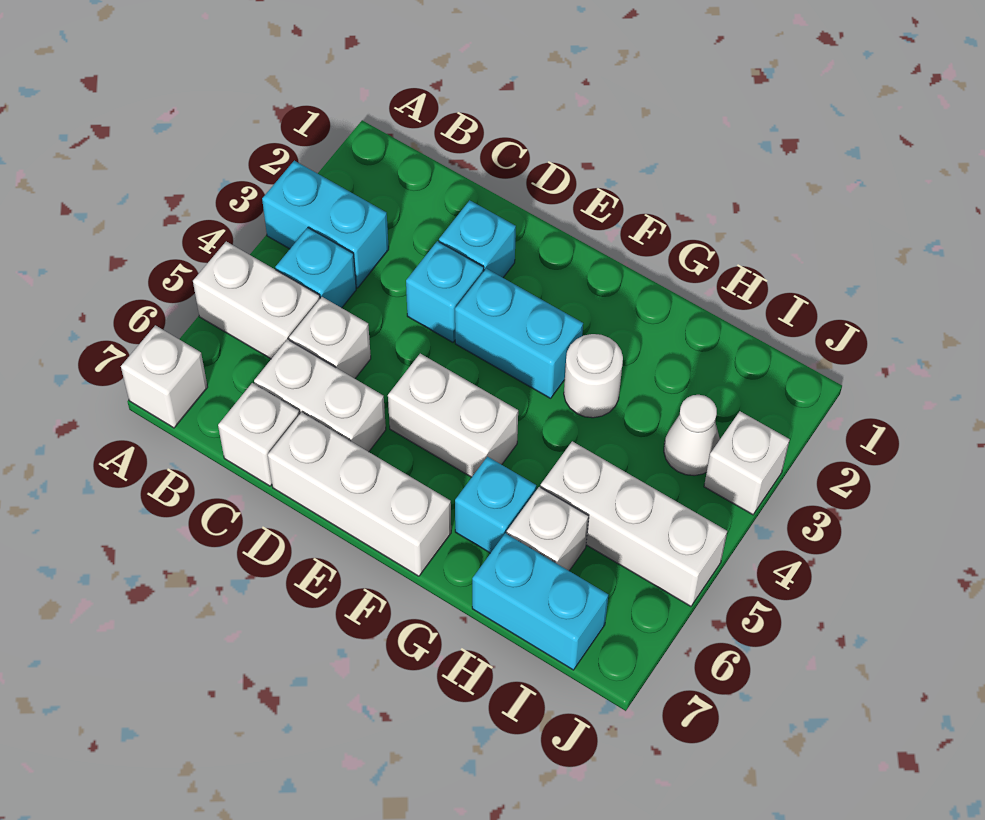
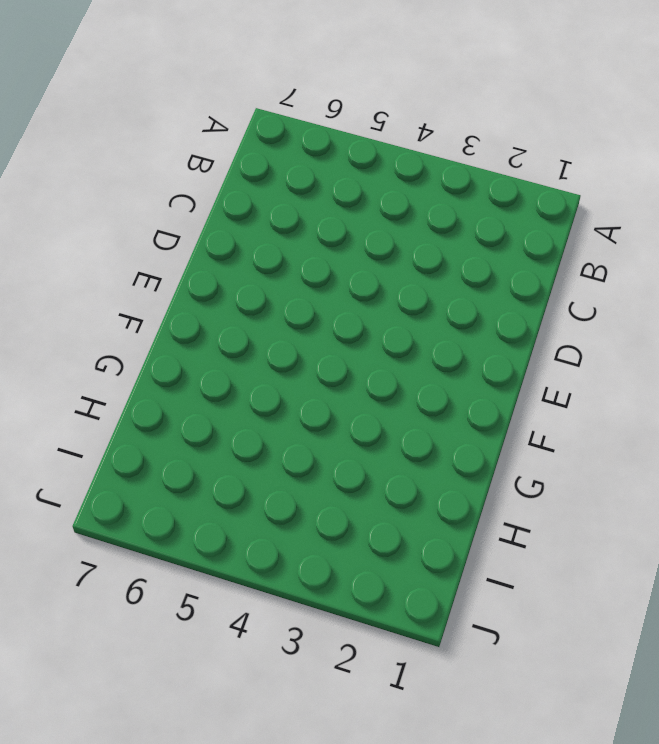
none -> cyan 1x2 brick [262,161,389,288]
none -> white 1x2 brick [193,241,320,359]
none -> white 1x1 brick [121,325,208,428]

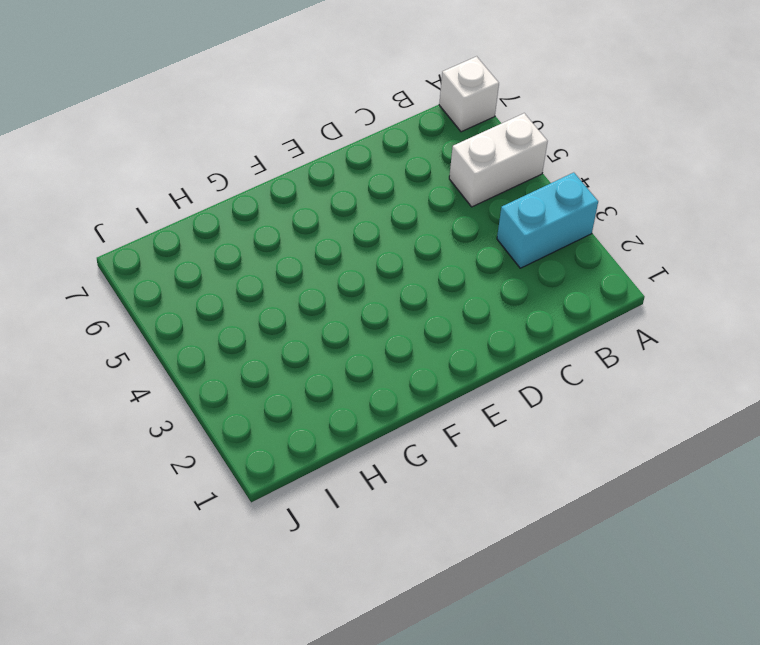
none -> cyan 1x1 brick [275,228,356,308]
none -> white 1x1 brick [289,297,371,379]
none -> white 1x2 brick [254,339,386,452]

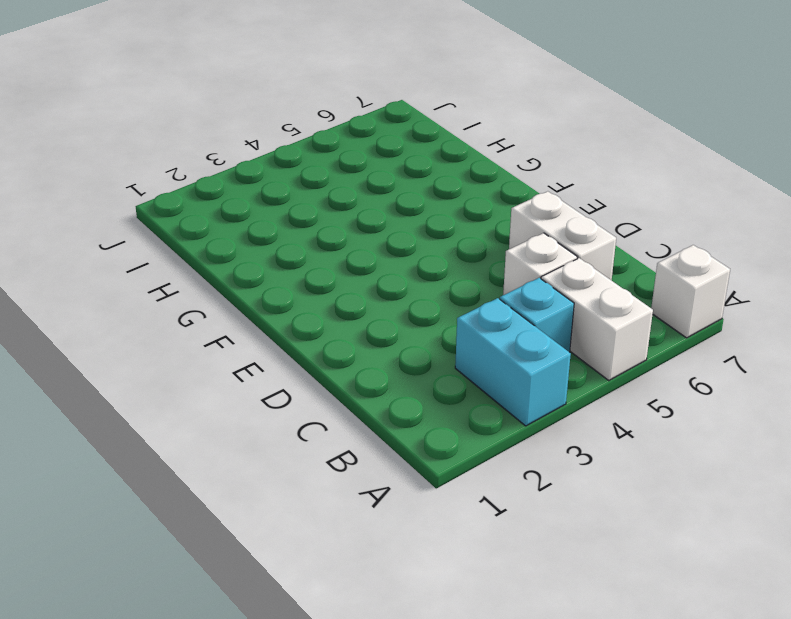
none -> white 1x1 brick [218,383,299,486]
none -> cyan 1x1 brick [439,200,516,278]
none -> cyan 1x1 brick [406,241,484,342]

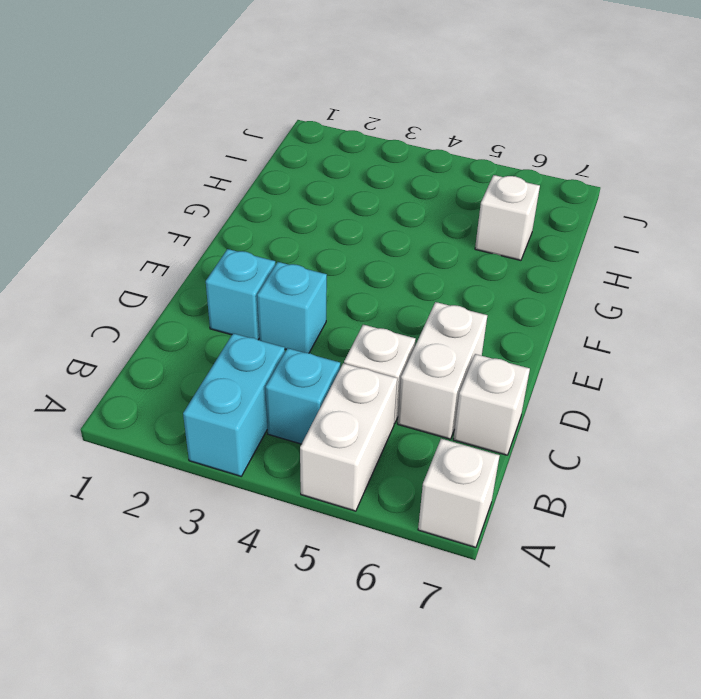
none -> white 1x3 brick [268,412,451,576]
none -> cyan 1x2 brick [455,269,583,398]
none -> white 1x2 brick [388,354,518,477]

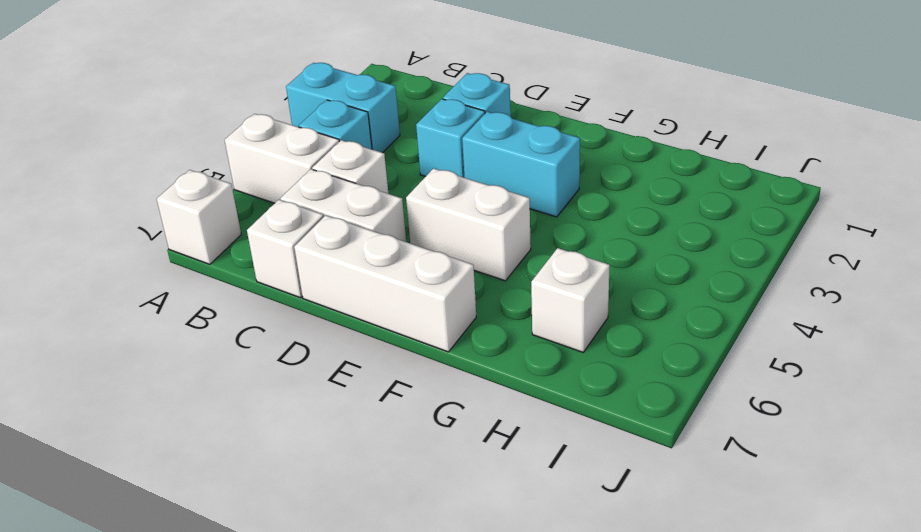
none -> white 1x1 round brick [564,334,623,418]
none -> cyan 1x1 brick [455,457,536,553]
none -> white 1x3 brick [540,441,727,606]

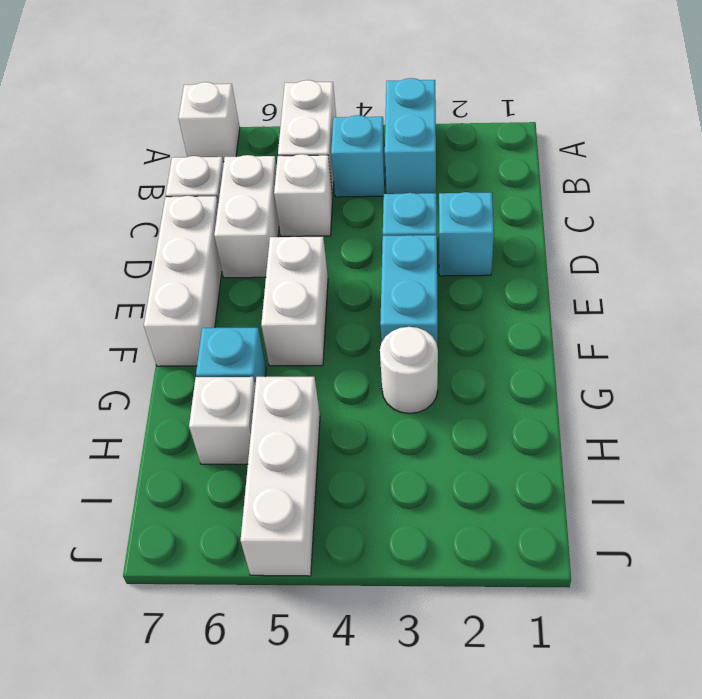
none -> cyan 1x2 brick [472,533,608,670]
none -> white 1x1 cone [664,395,720,476]
none -> white 1x1 brick [704,411,790,515]

